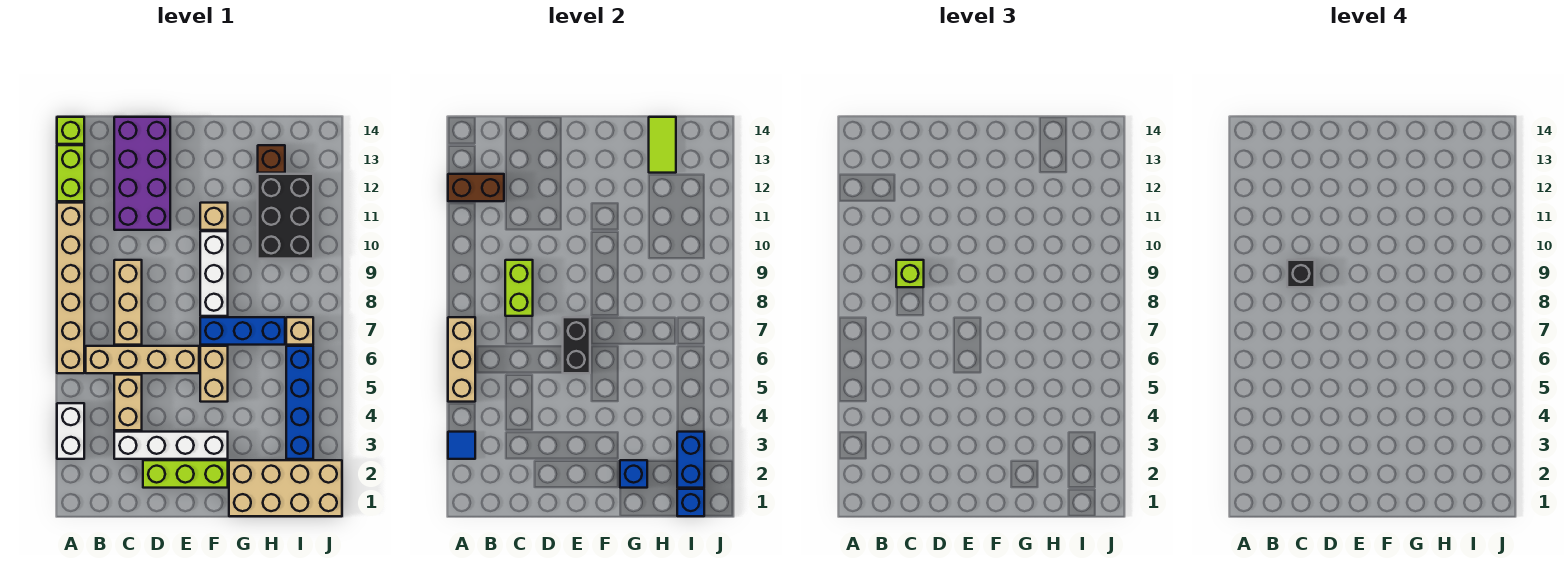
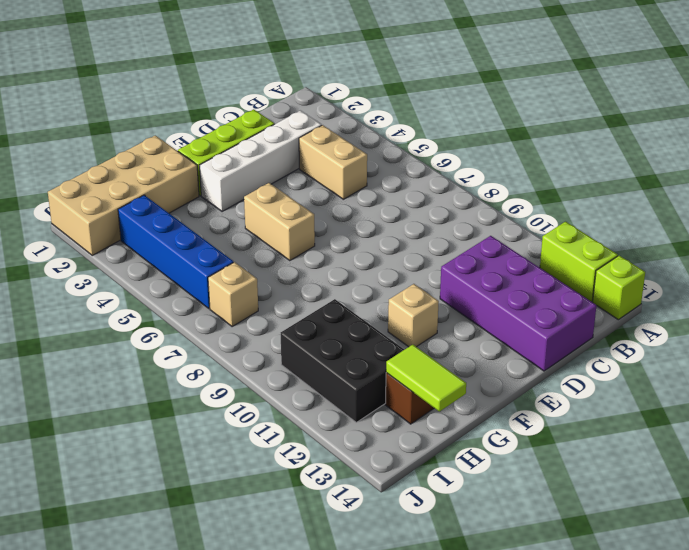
none -> white 1x2 brick [57,403,84,459]
none -> tan 1x6 brick [57,203,84,373]
none -> tan 1x4 brick [86,346,199,373]
none -> tan 1x3 brick [114,260,142,345]

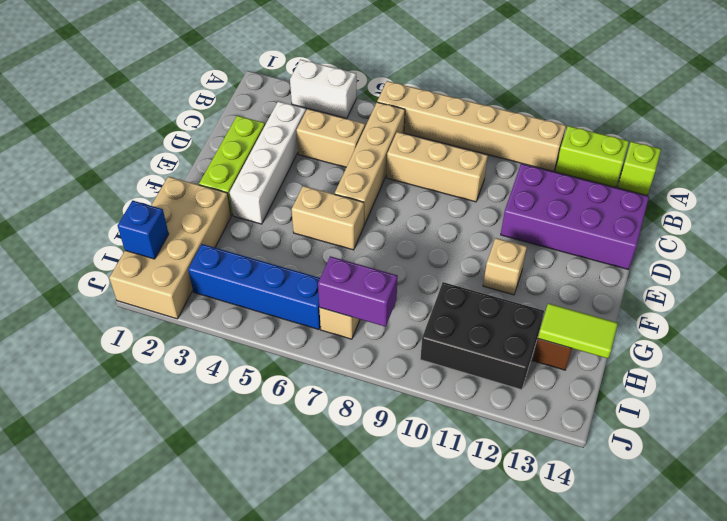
purple 1x2 brick [318,256,398,327] -> none
none -> blue 1x3 brick [200,317,285,345]
none -> white 1x3 brick [200,231,228,316]
none -> blue 1x1 tile [448,432,475,459]
none -> tan 1x3 brick [448,317,475,402]

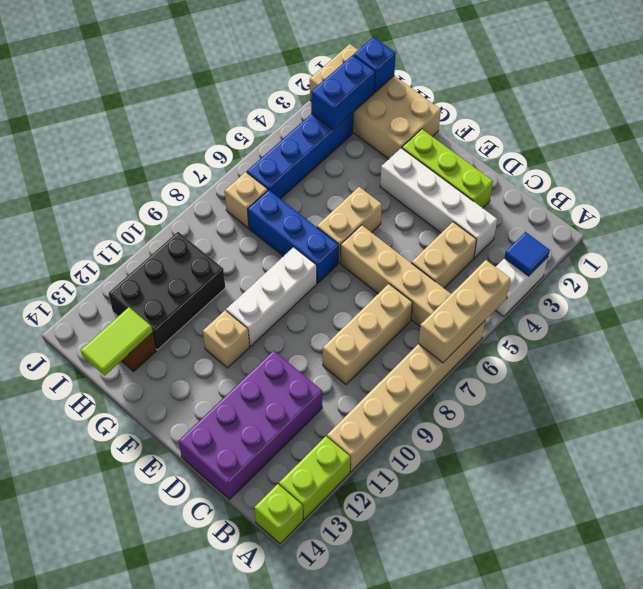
none -> brown 1x2 brick [448,174,504,201]
none -> lime 1x2 brick [505,260,533,316]
none -> black 1x2 brick [563,317,590,373]
none -> blue 1x1 brick [620,460,647,488]

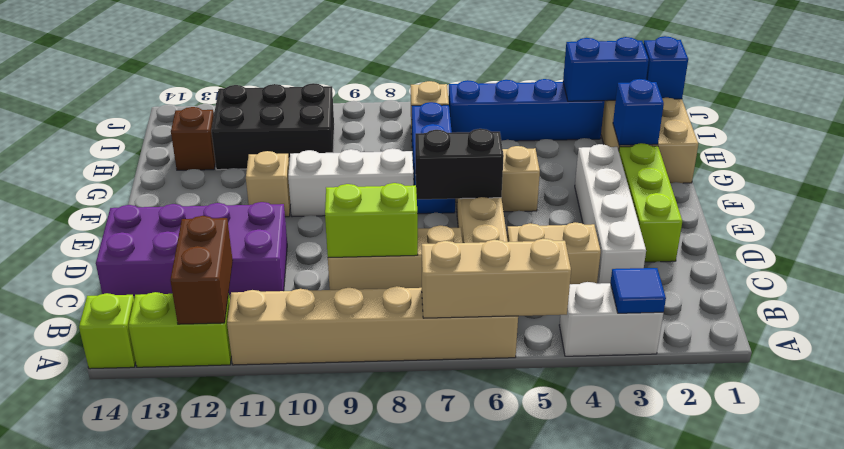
none -> lime 1x2 tile [649,117,676,173]
none -> lime 1x1 brick [896,260,924,287]
none -> black 1x1 brick [1287,260,1315,287]

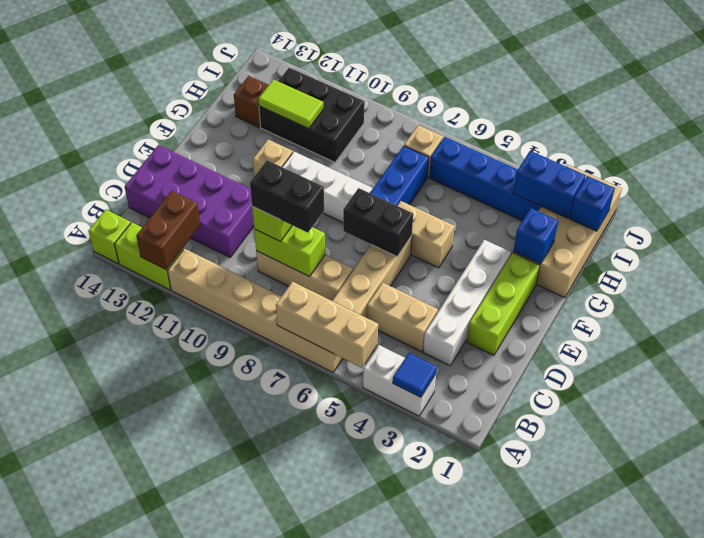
black 1x2 brick [250,160,324,233] -> black 1x1 brick [1287,260,1315,287]
lime 1x2 tile [258,79,323,129] -> lime 1x2 tile moved to [649,117,676,173]

